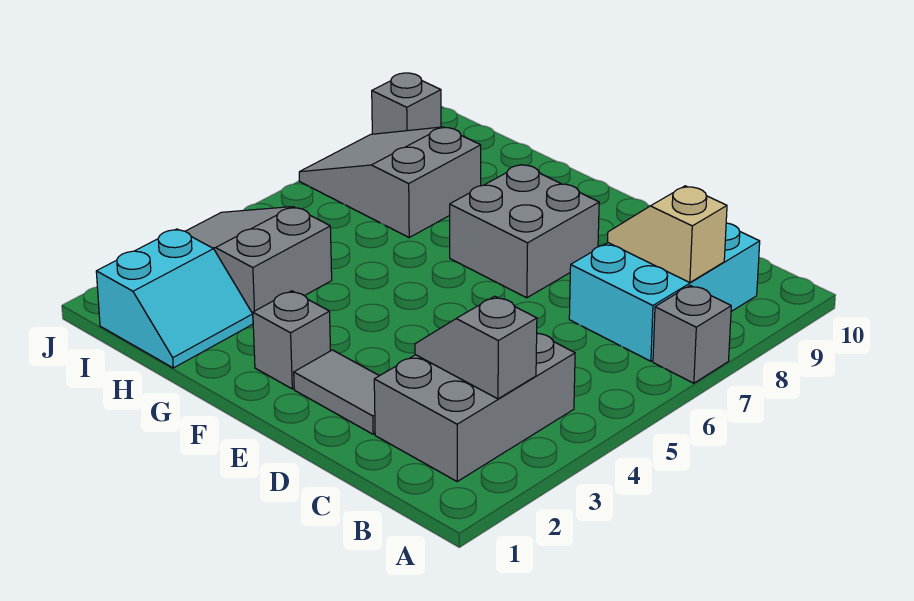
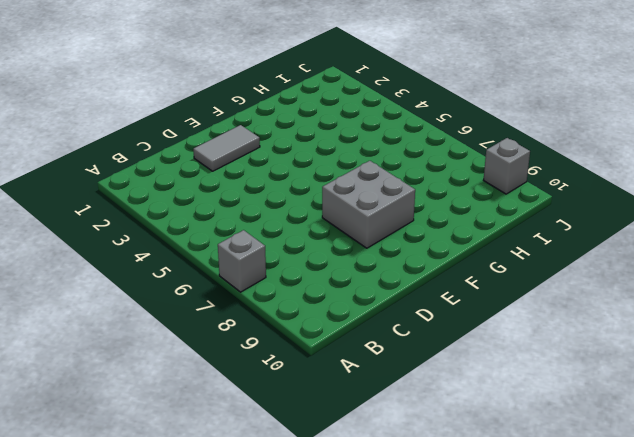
none -> grey 2x3 brick [374,333,575,481]
none -> cyan 2x3 brick [569,223,760,361]
none -> grey 1x1 brick [253,291,330,389]

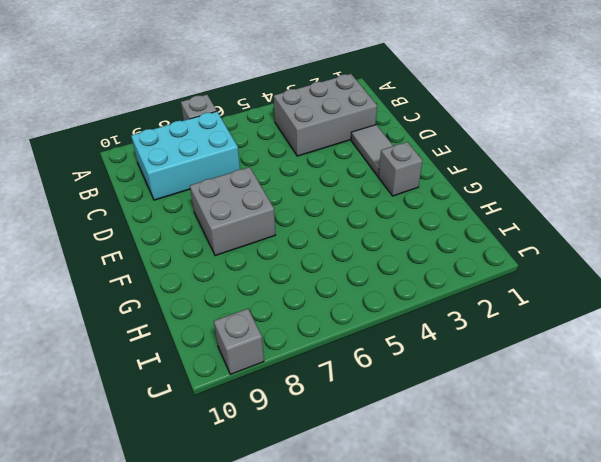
none -> cyan 2x2 slope [96,229,253,368]
none -> grey 2x3 slope [185,207,332,314]
none -> grey 2x3 slope [299,127,481,237]

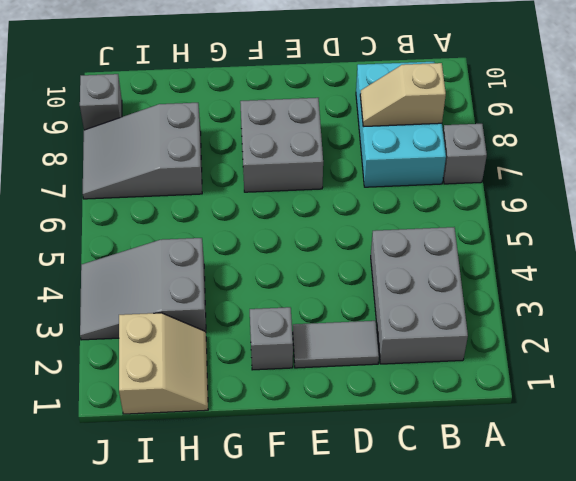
tan 2x2 slope [119,313,208,414] -> cyan 2x2 slope [96,229,253,368]
none -> grey 1x2 slope [415,296,537,399]

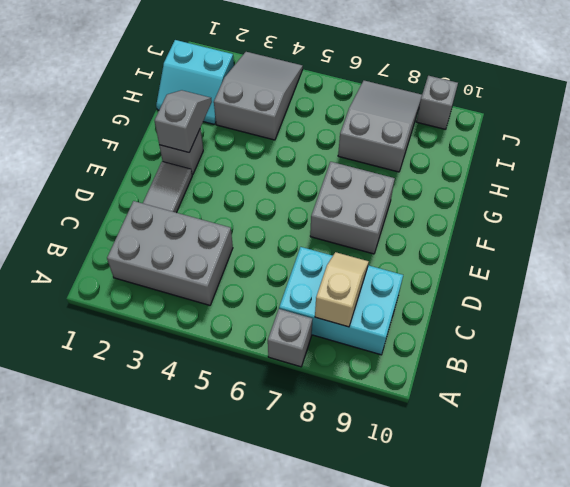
grey 1x2 slope [155,90,212,152] -> grey 1x2 slope moved to [415,296,537,399]

